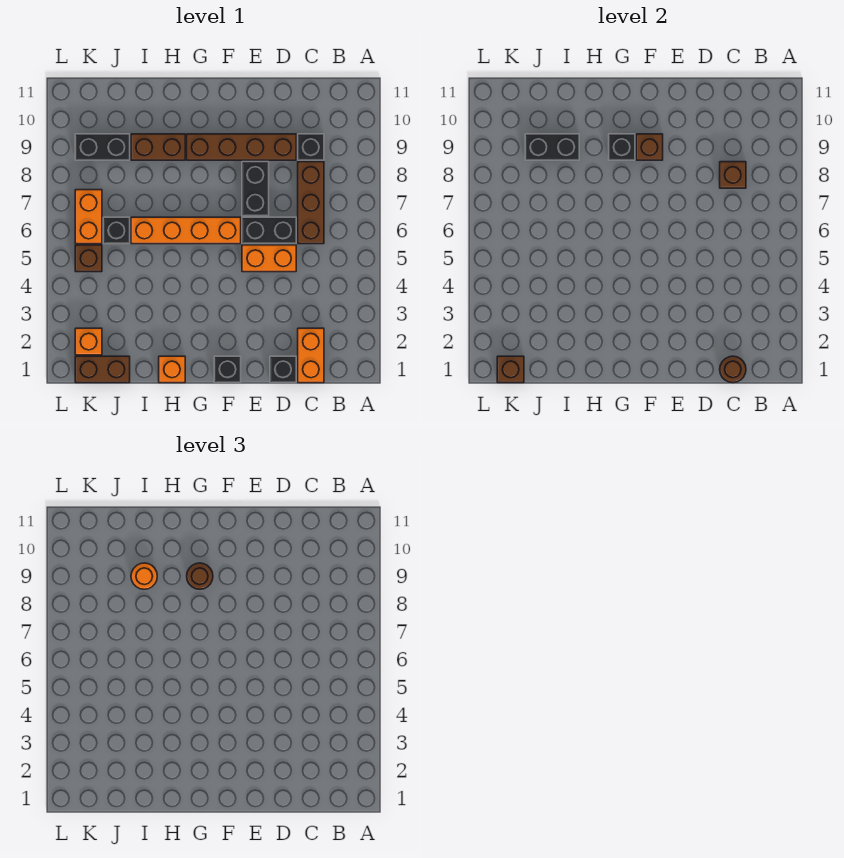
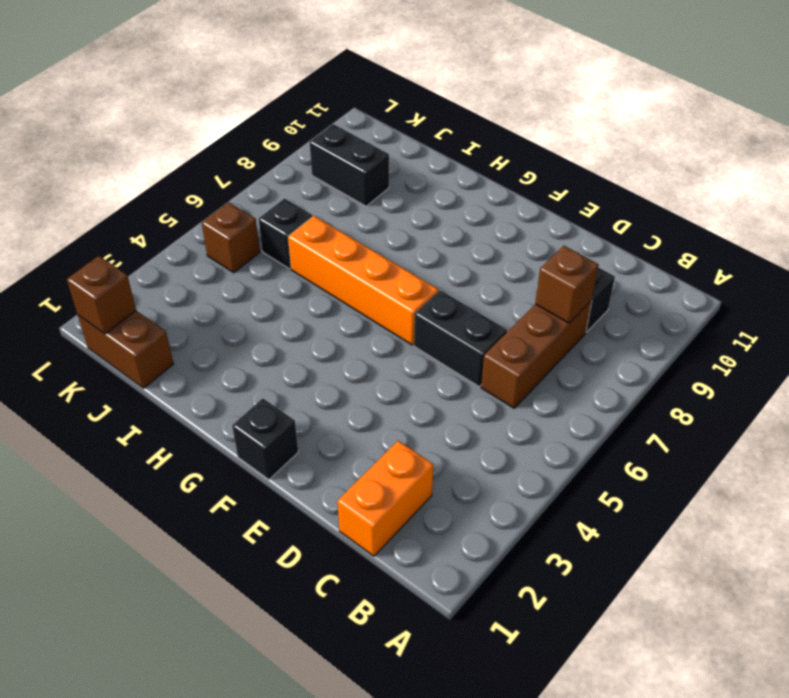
none -> black 1x1 brick [270,356,296,383]
none -> orange 1x2 brick [242,245,296,272]
none -> brown 1x4 brick [187,134,296,160]

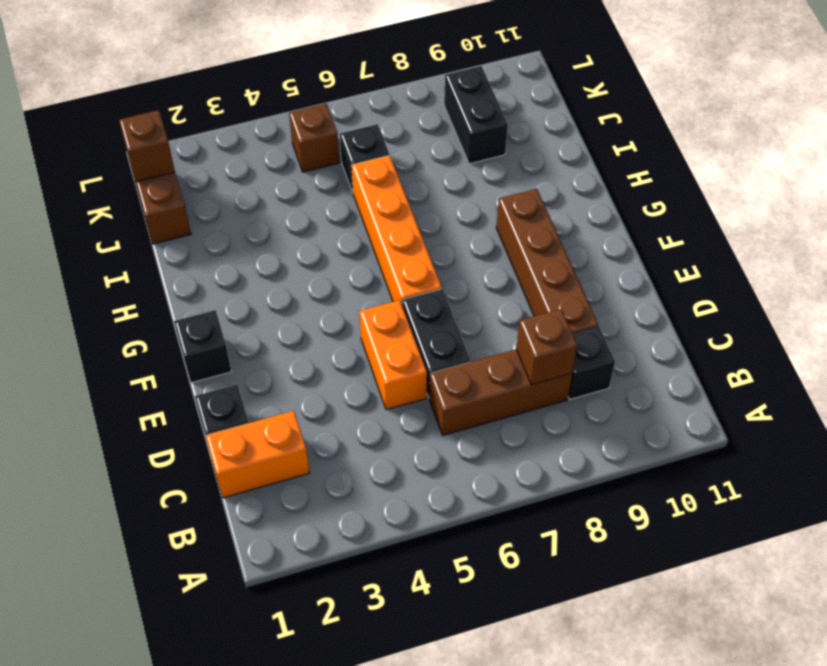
none -> black 1x2 brick [242,162,269,216]
none -> orange 1x1 brick [159,356,185,383]
none -> brown 1x2 brick [131,134,185,160]

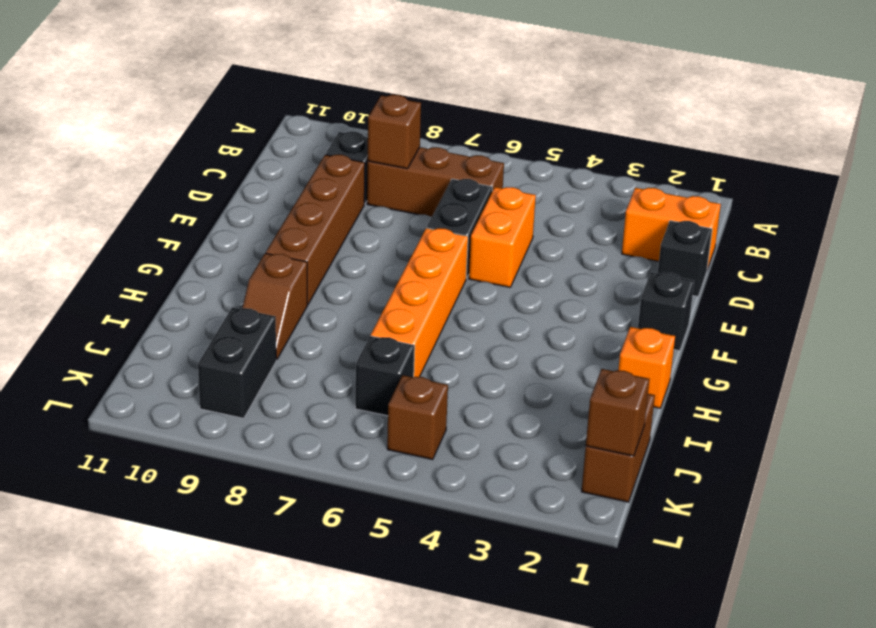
brown 1x2 slope [243,253,308,360] -> brown 1x2 brick [131,134,185,160]
none -> black 1x2 brick [242,162,269,216]
none -> orange 1x1 brick [75,328,102,355]
none -> orange 1x2 brick [75,190,102,244]

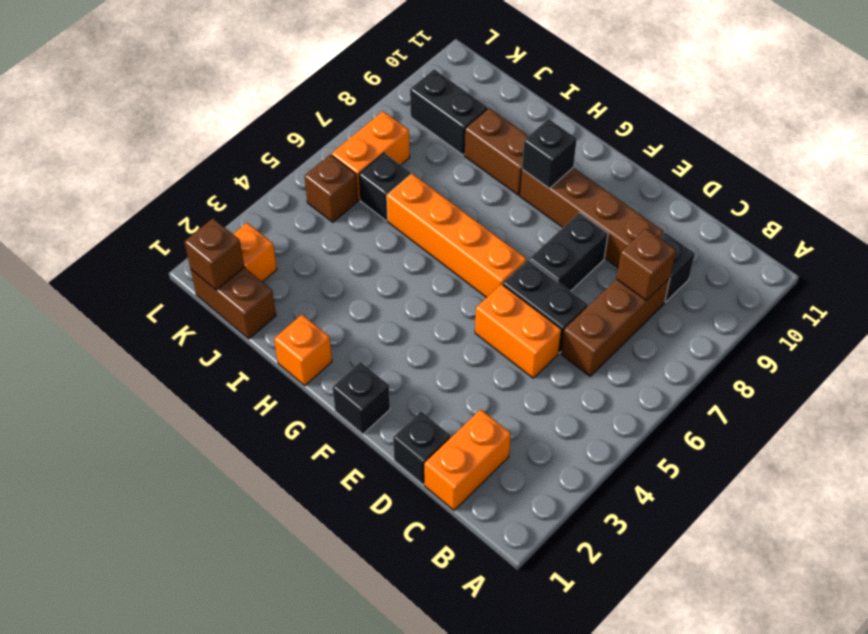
none -> brown 1x1 round brick [720,356,746,383]
none -> brown 1x1 brick [636,134,663,160]
none -> black 1x2 brick [525,134,579,160]

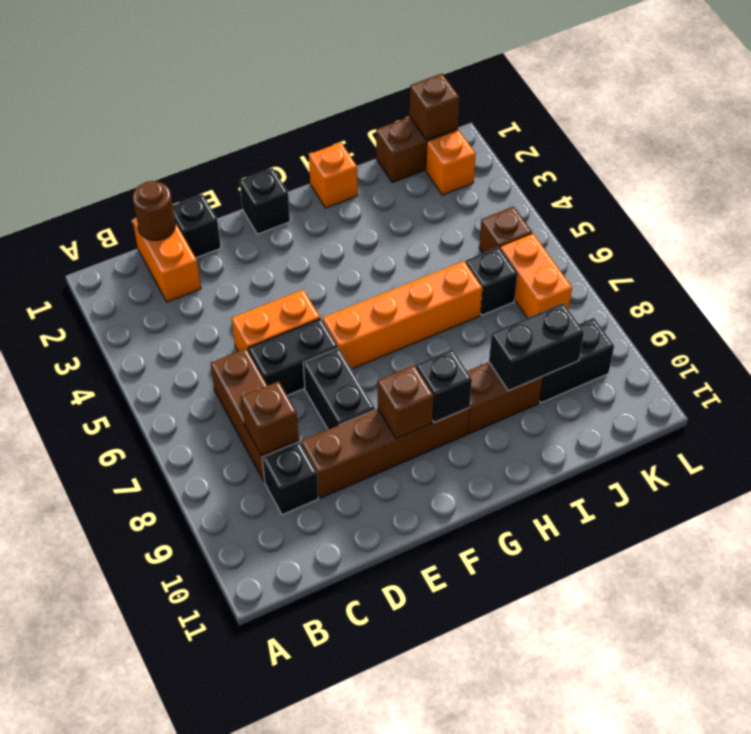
none -> brown 1x1 round brick [187,563,213,589]
none -> orange 1x1 round brick [131,563,157,589]

